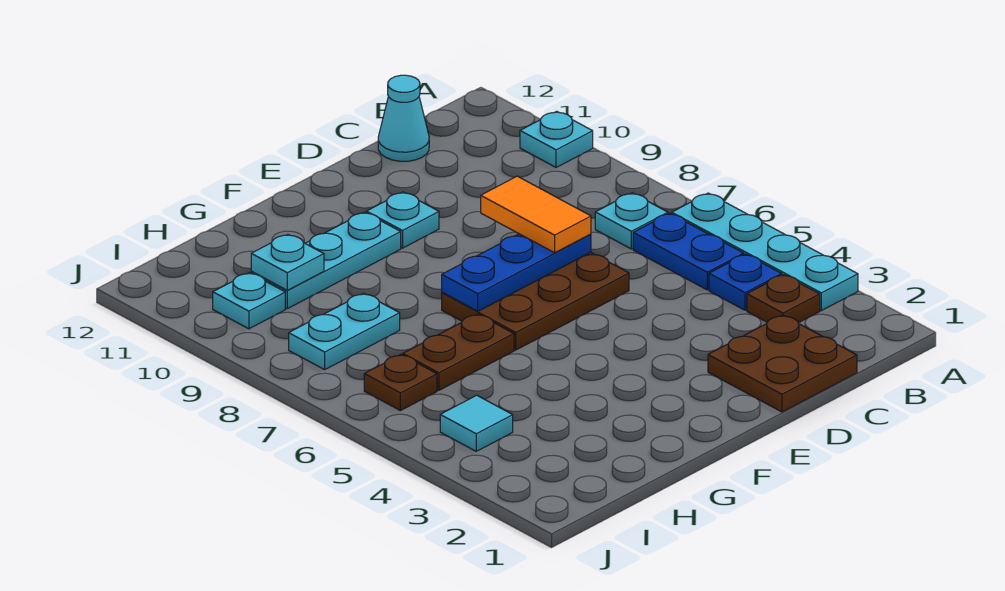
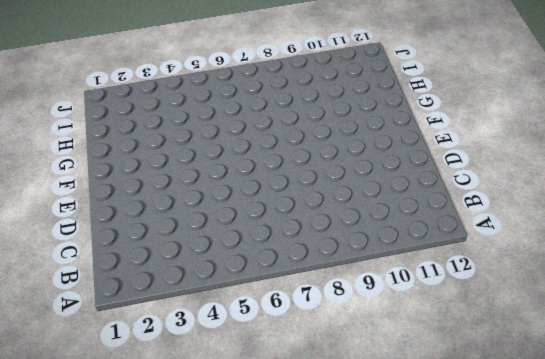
none -> cyan 1x4 plate [672,193,858,311]
none -> cyan 1x1 plate [520,111,593,167]
none -> brown 1x1 plate [747,275,820,323]

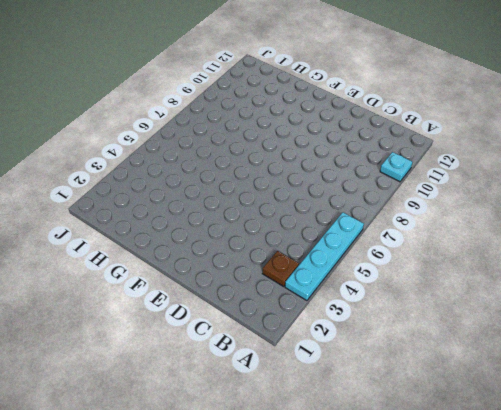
none -> blue 1x1 plate [709,254,782,310]
none -> blue 1x2 plate [633,213,744,290]
none -> cyan 1x1 plate [595,193,668,249]

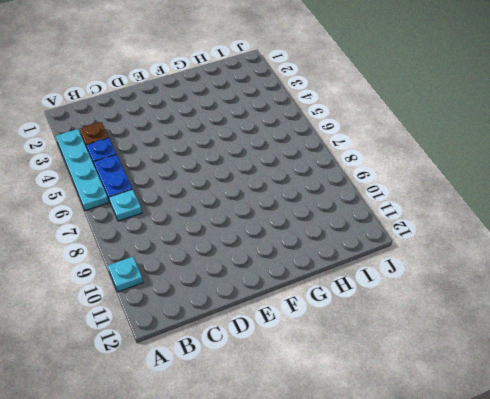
none -> brown 2x2 plate [708,315,857,412]
none -> cyan 1x1 cone [378,75,429,161]
none -> brown 2x3 plate [442,252,629,350]

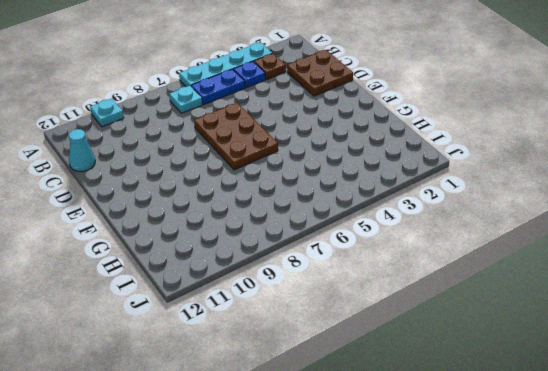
none -> cyan 1x1 plate [366,192,439,248]
none -> cyan 1x3 plate [251,212,401,309]
none -> brown 1x2 plate [403,314,514,390]

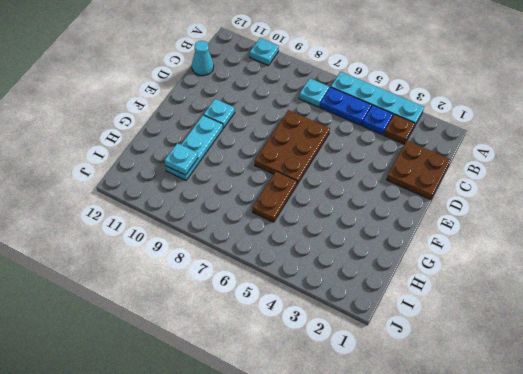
none -> cyan 1x2 plate [289,293,400,370]
none -> cyan 1x1 tile [440,395,513,451]
none -> brown 1x1 plate [364,355,437,411]

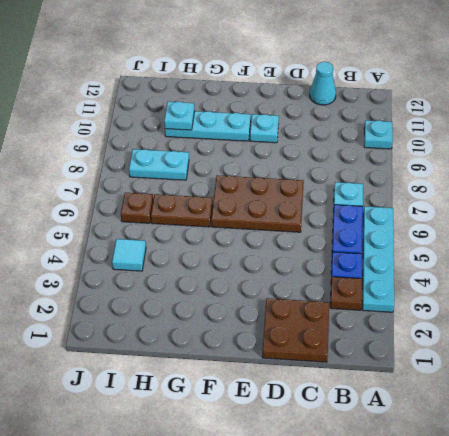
none -> cyan 1x1 plate [213,273,285,329]
none -> blue 1x3 plate [442,234,591,311]
none -> orange 1x2 tile [481,176,591,253]

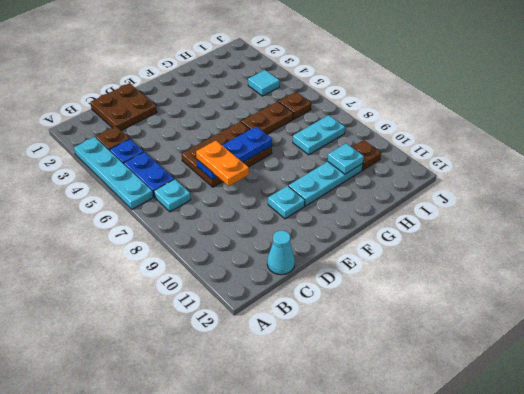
orange 1x2 plate [196,141,249,186] -> orange 1x2 tile [481,176,591,253]
brown 1x1 plate [352,140,381,170] -> cyan 1x1 plate [213,273,285,329]
none -> cyan 1x1 plate [520,111,593,167]

